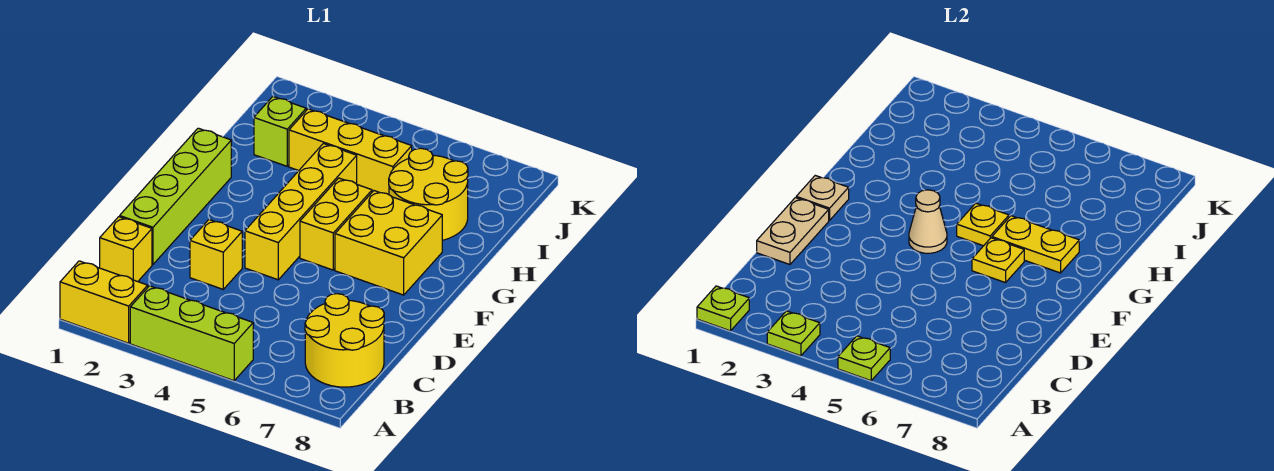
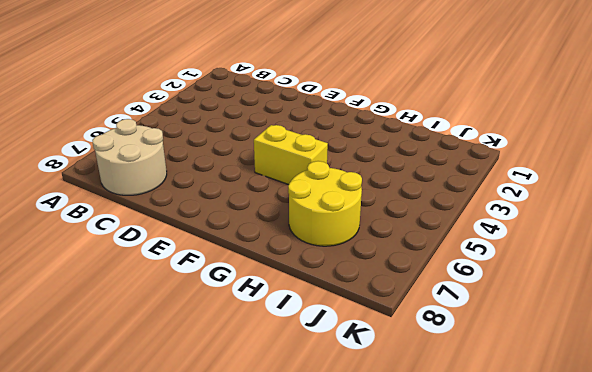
tan 2x2 round brick [92,119,167,195] -> yellow 2x2 round brick [305,294,384,387]
none -> yellow 1x2 brick [60,261,148,343]
none -> lime 1x3 brick [130,286,253,381]
none -> yellow 1x1 brick [100,217,152,282]

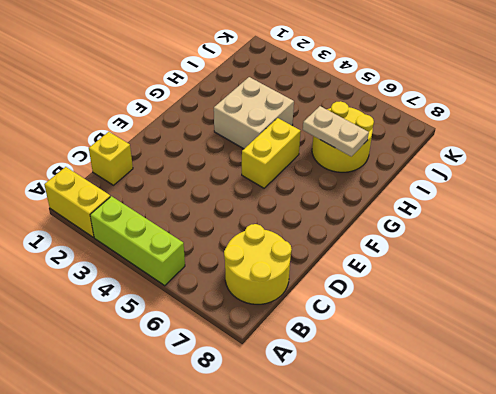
tan 2x2 brick [214,77,294,149] -> yellow 1x4 brick [245,144,357,280]
tan 1x2 plate [303,106,369,157] -> tan 1x2 plate turned to [757,198,829,264]
none -> lime 1x4 brick [120,128,231,264]
none -> yellow 1x1 brick [190,220,242,289]
none -> yellow 2x2 brick [335,191,442,295]

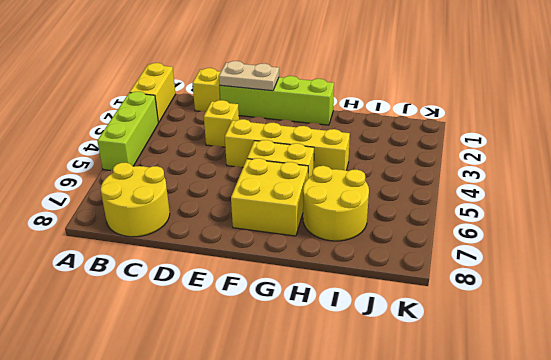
none -> lime 1x1 brick [254,97,306,166]
none -> yellow 1x3 brick [289,109,412,194]
none -> lime 1x1 plate [697,286,749,331]

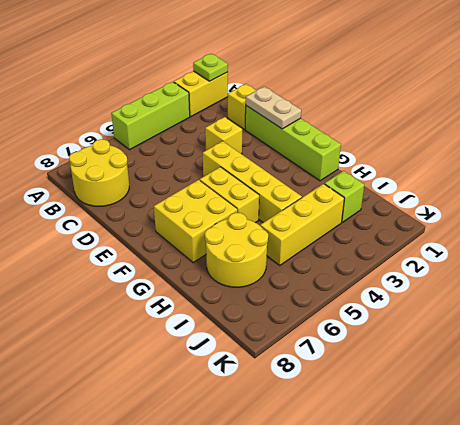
none -> lime 1x1 plate [767,311,820,356]
none -> lime 1x1 plate [838,336,890,381]
none -> tan 1x1 plate [796,176,849,220]

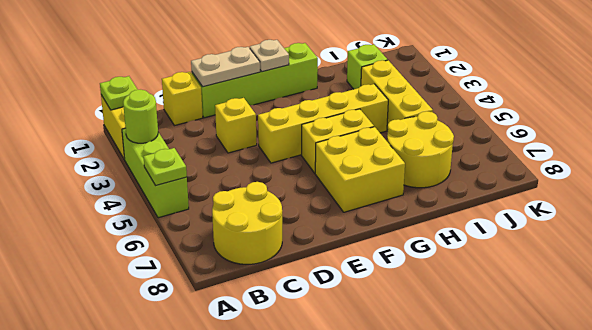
lime 1x1 round brick [123,90,158,143] -> lime 1x1 plate [767,311,820,356]
none -> tan 1x1 cone [909,190,947,253]
none -> yellow 1x1 plate [972,238,1024,283]
none -> yellow 1x1 plate [957,203,1009,246]

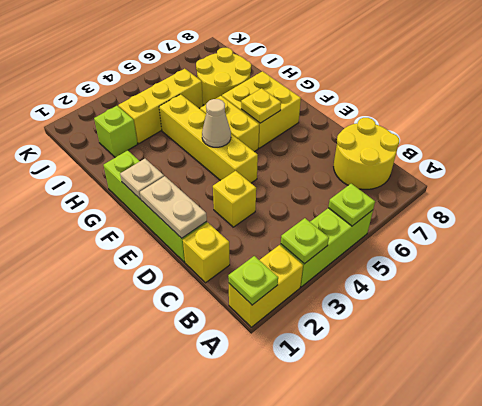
none -> yellow 1x1 plate [957,203,1009,246]
none -> yellow 1x2 plate [992,216,1079,273]

